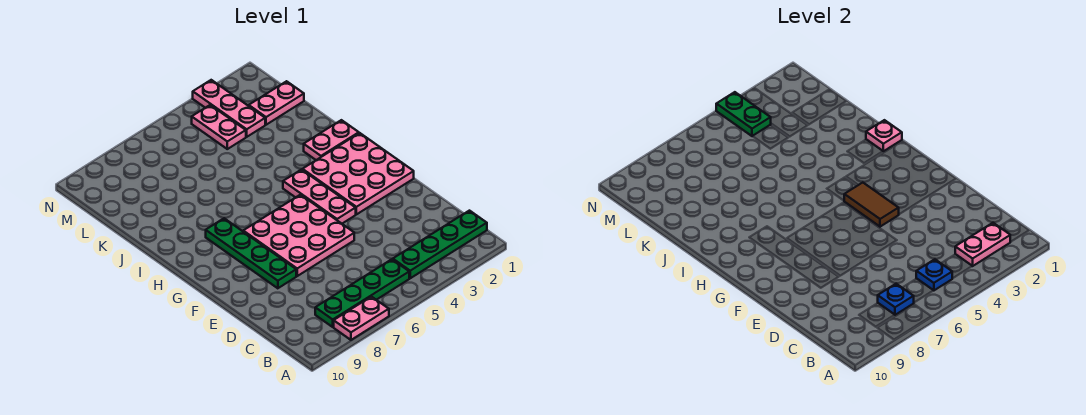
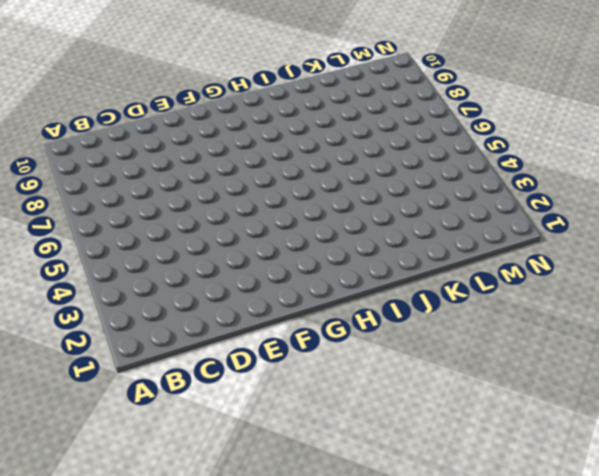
none -> pink 1x2 plate [334,297,389,340]
none -> green 1x4 plate [393,211,487,278]
none -> green 1x4 plate [315,259,409,327]

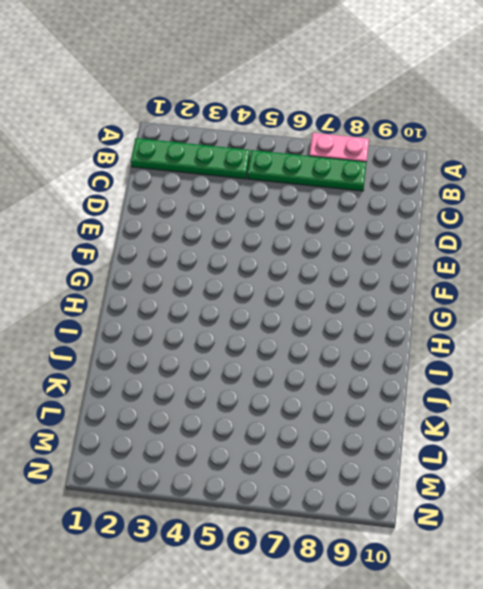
none -> pink 3x3 plate [243,195,354,276]
none -> green 1x4 plate [206,218,296,288]
none -> pink 3x3 plate [303,133,414,214]

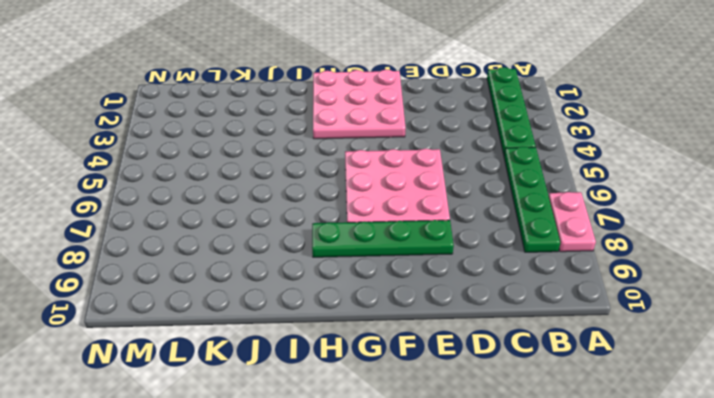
none -> pink 1x3 plate [283,170,356,224]
none -> pink 1x2 plate [304,120,359,160]
none -> pink 1x2 plate [249,81,304,125]

